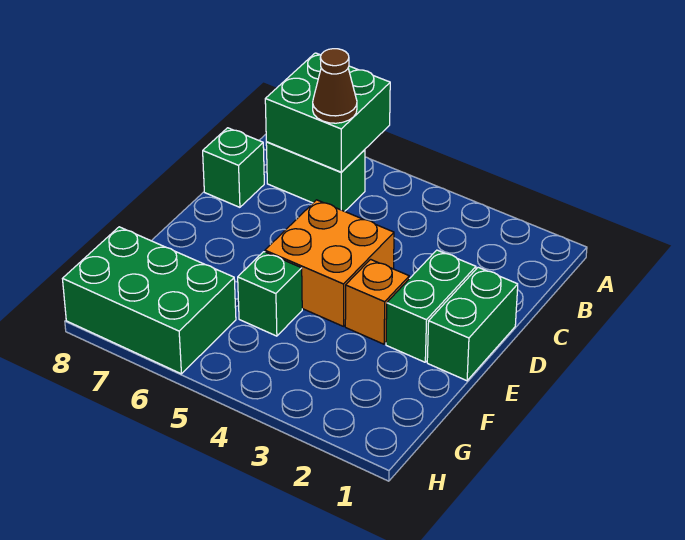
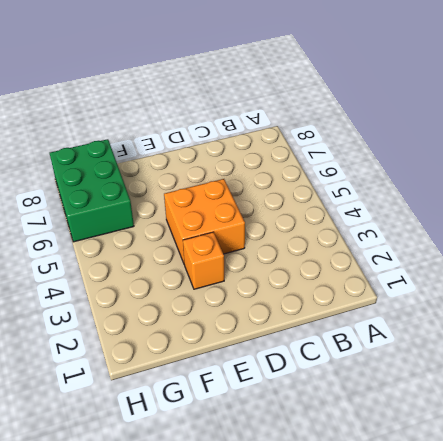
none -> green 1x2 brick [266,142,365,211]
none -> green 1x1 brick [203,128,264,207]

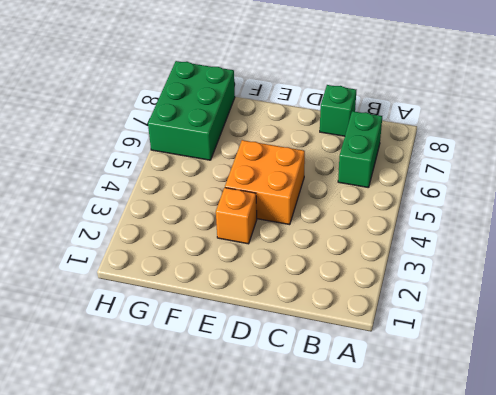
none -> green 1x2 brick [427,267,518,381]
none -> green 1x2 brick [386,250,476,362]

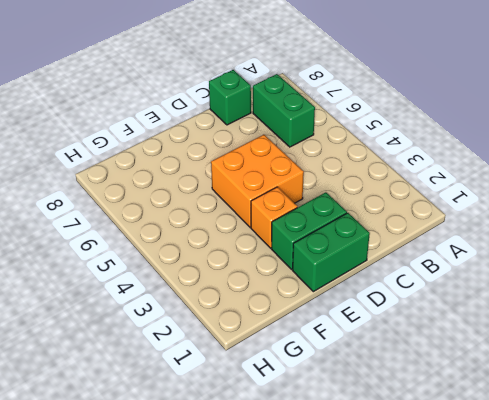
none -> green 1x1 brick [238,252,302,336]
none -> green 2x3 brick [63,227,236,374]

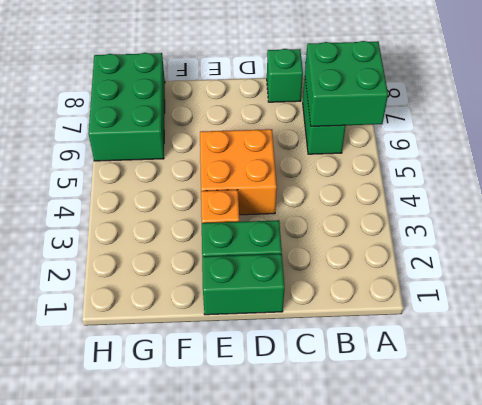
none -> green 1x1 brick [238,252,302,336]
none -> brown 1x1 cone [313,49,357,123]

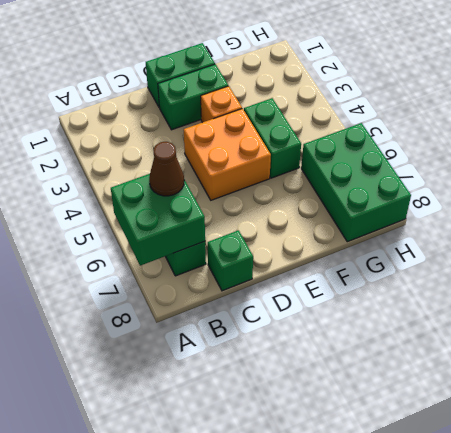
green 1x2 brick [244,98,301,178] -> green 1x1 brick [238,252,302,336]

